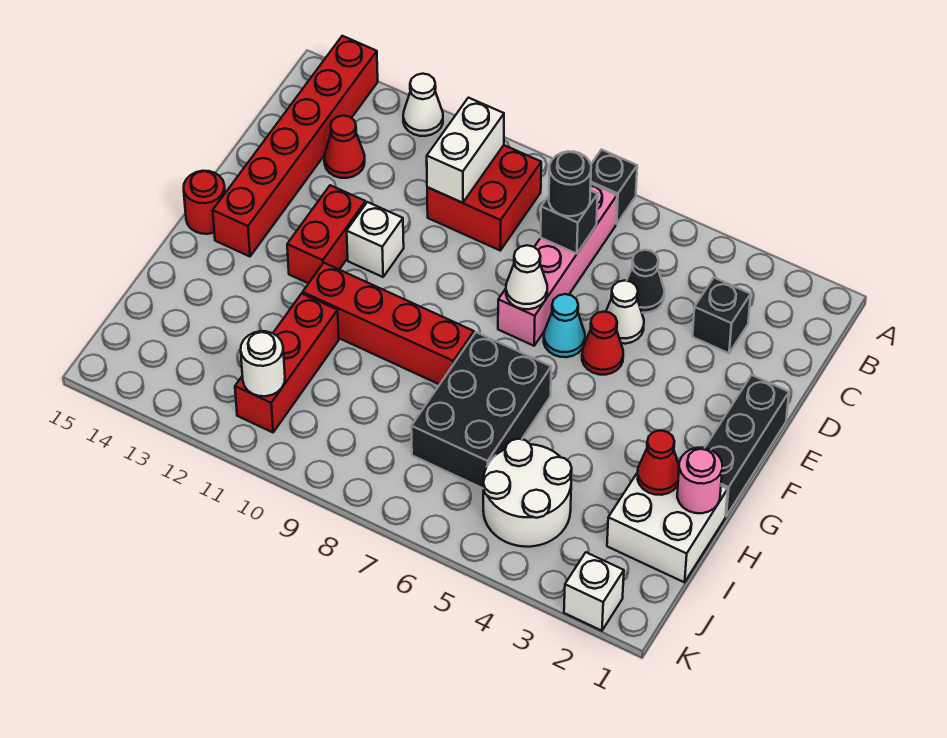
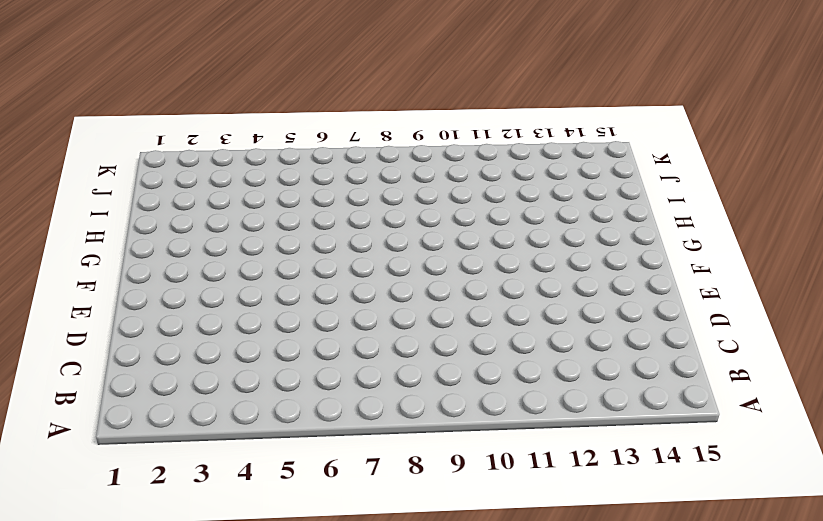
none -> black 1x1 brick [591,150,637,224]
none -> white 1x1 cone [403,74,443,136]
none -> red 1x6 brick [213,36,378,256]

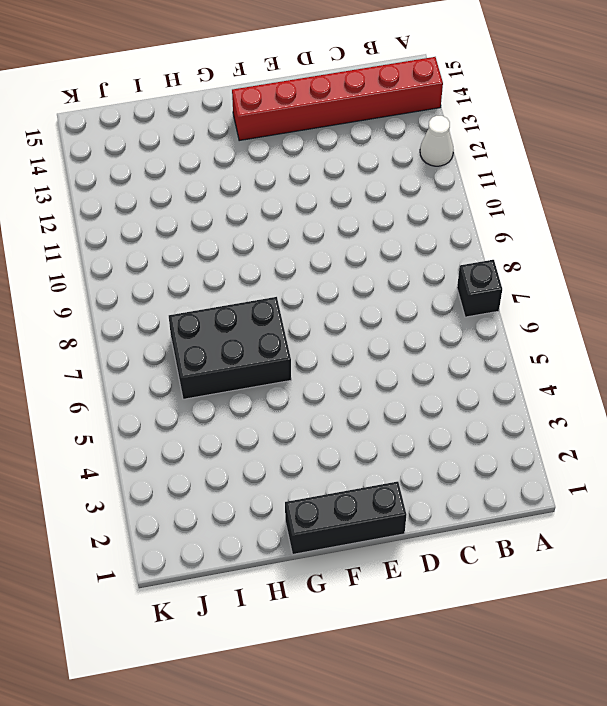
none -> pink 1x4 brick [498,184,617,346]
none -> red 2x2 brick [427,145,541,250]
none -> black 1x1 brick [692,278,751,353]

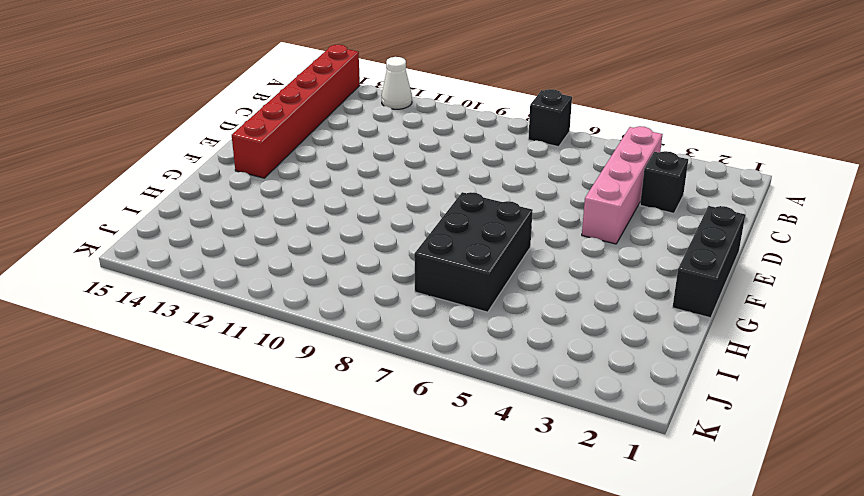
pink 1x4 brick [582,126,662,244] -> pink 1x4 brick moved to [498,184,617,346]
none -> red 2x2 brick [427,145,541,250]
none -> black 1x1 cone [627,250,664,313]
none -> red 1x1 cone [324,116,365,178]

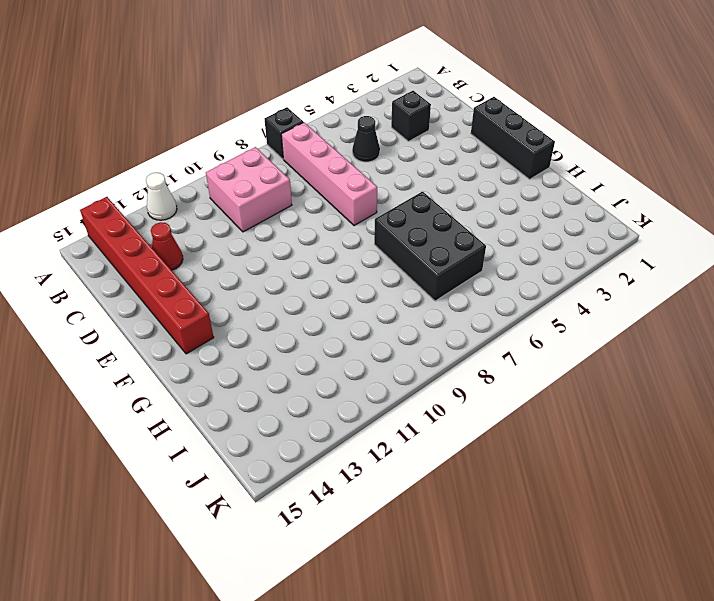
pink 2x2 brick [206,147,292,232] -> red 2x2 brick [427,145,541,250]
none -> white 1x1 cone [606,280,644,344]
none -> red 1x1 cone [582,312,623,375]
none -> cyan 1x1 cone [544,294,585,357]

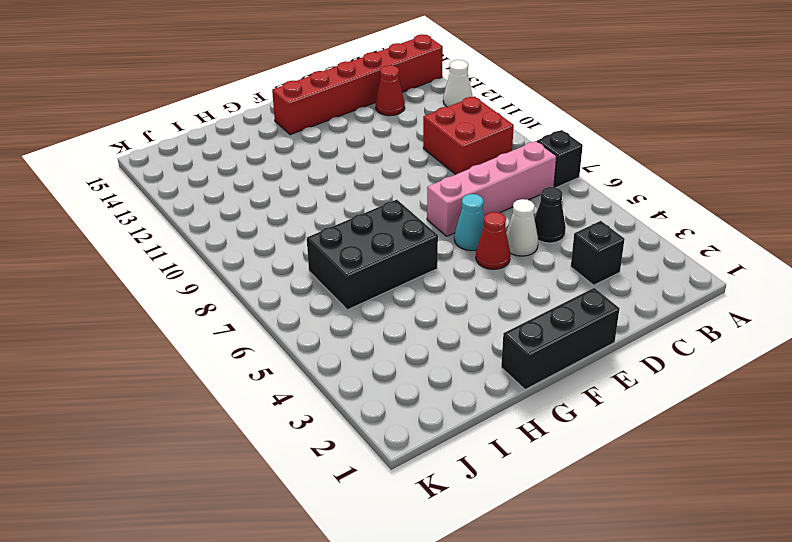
none -> white 1x1 brick [347,202,404,277]
none -> red 1x2 brick [287,185,366,284]
none -> red 1x1 round brick [184,171,225,234]

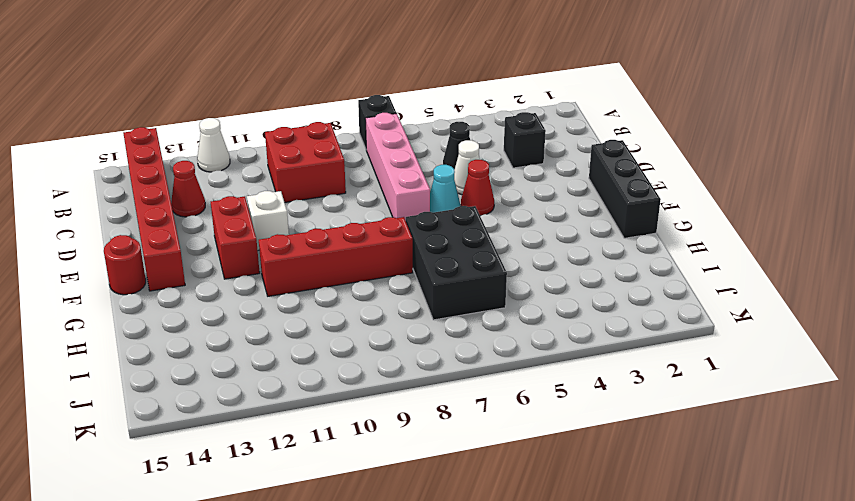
none -> white 2x2 brick [607,472,728,582]
none -> red 1x3 brick [235,294,339,432]
none -> white 2x2 round brick [483,439,572,547]

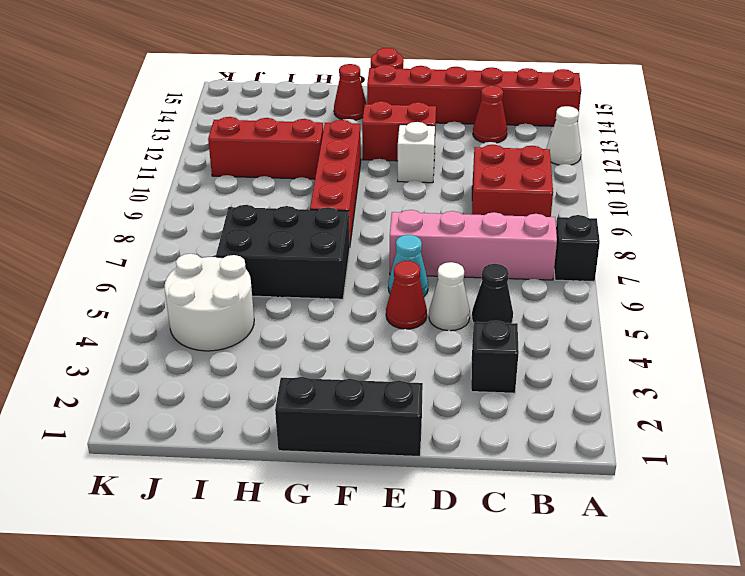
red 1x1 cone [334,64,366,120] -> red 1x1 cone moved to [638,430,679,495]
none -> white 2x2 brick [607,472,728,582]
none -> white 1x1 brick [564,552,624,631]
none -> white 1x2 brick [427,98,504,203]

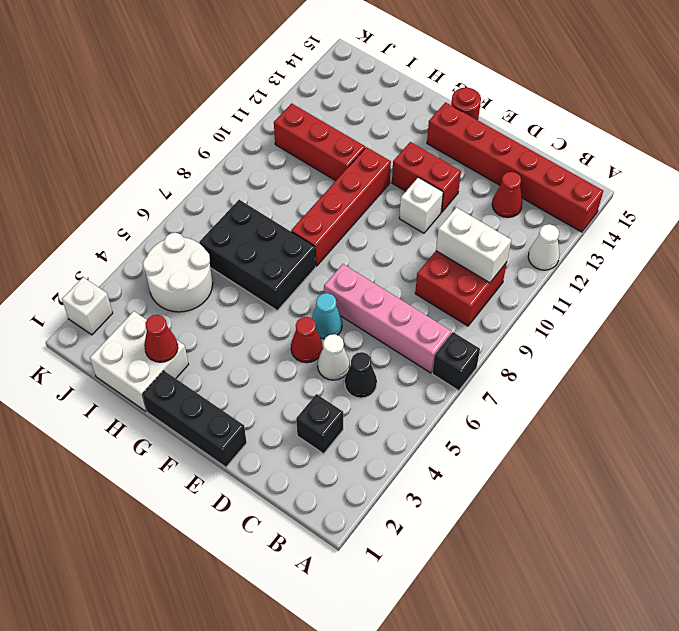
none -> black 1x1 brick [541,191,598,254]
none -> white 1x1 cone [506,245,547,309]
none -> pink 1x1 round brick [677,448,722,513]

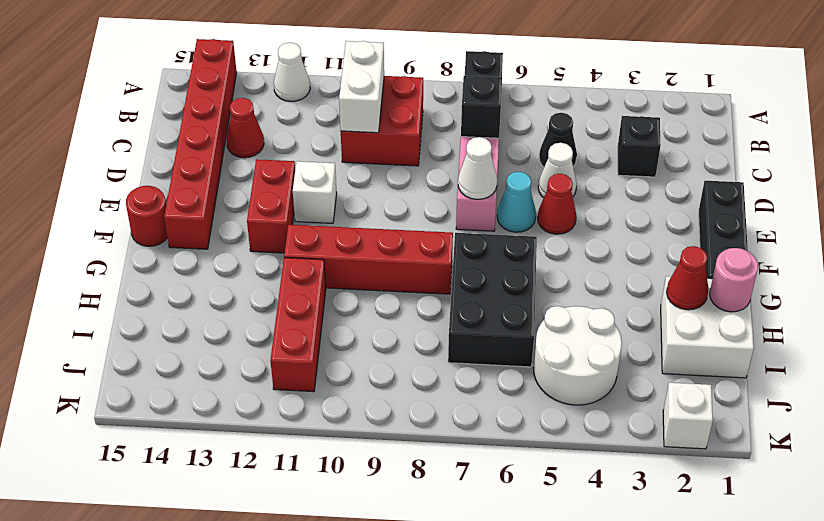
none -> white 1x1 round brick [241,331,285,396]
none -> black 1x1 round brick [549,151,591,216]

